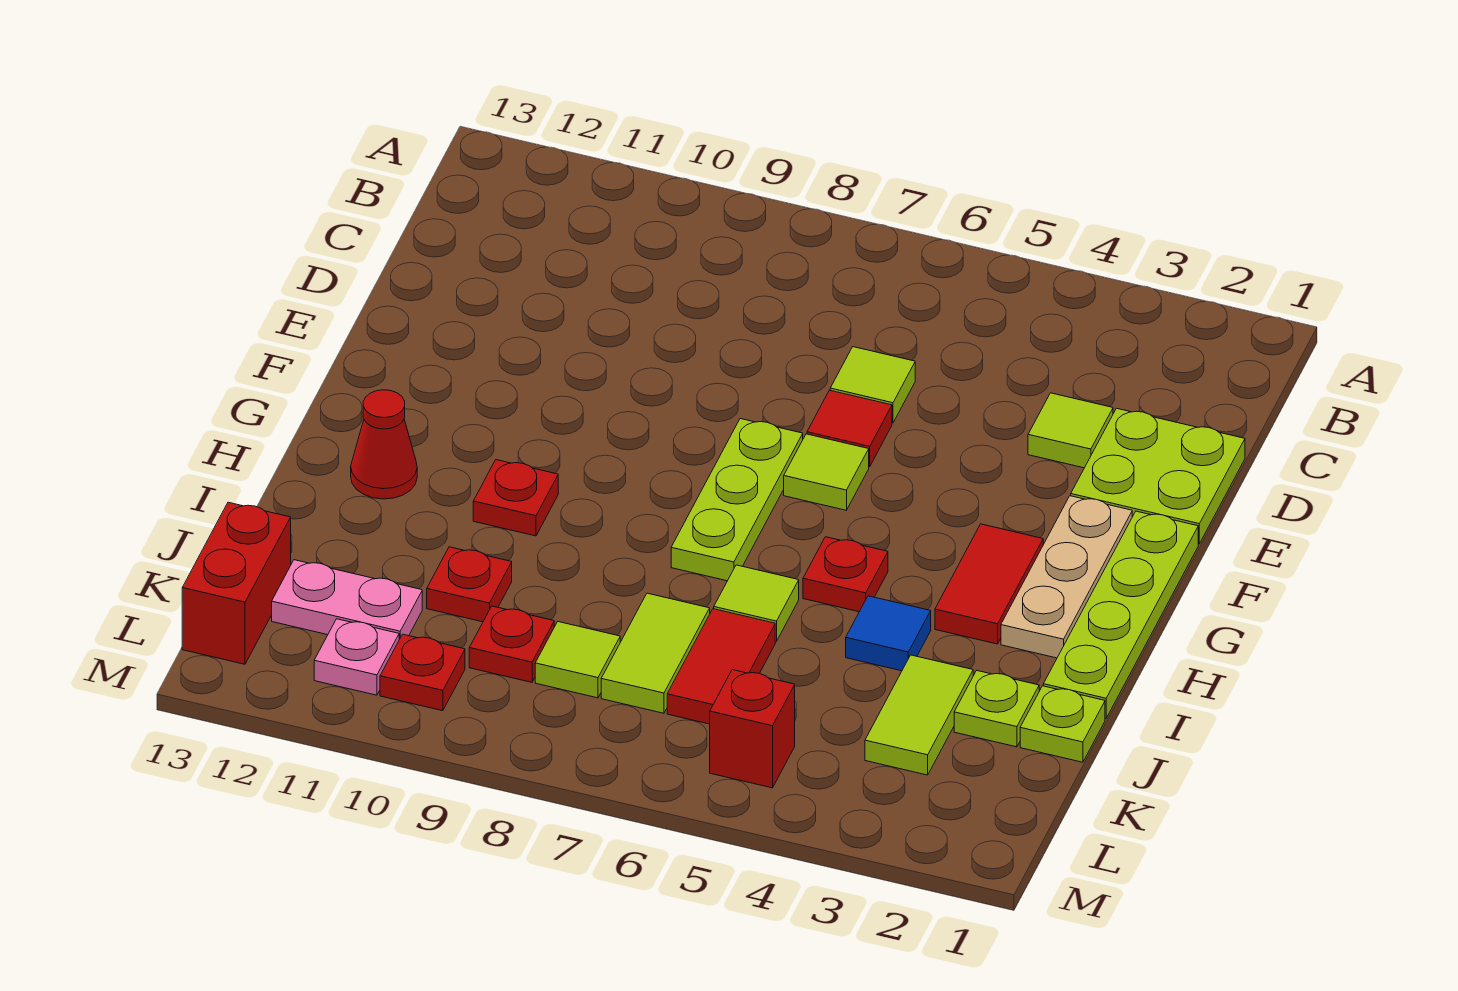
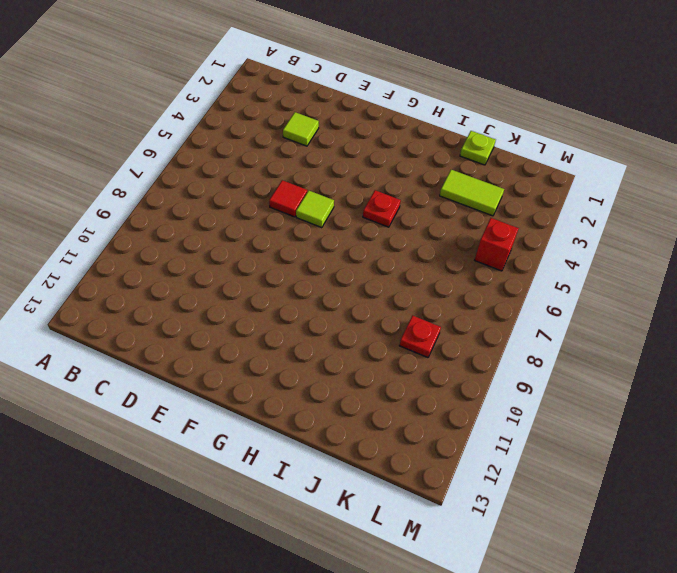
none -> lime 2x2 plate [1071,408,1245,544]
none -> lime 1x1 tile [830,347,915,423]
none -> lime 1x4 plate [1043,511,1198,719]

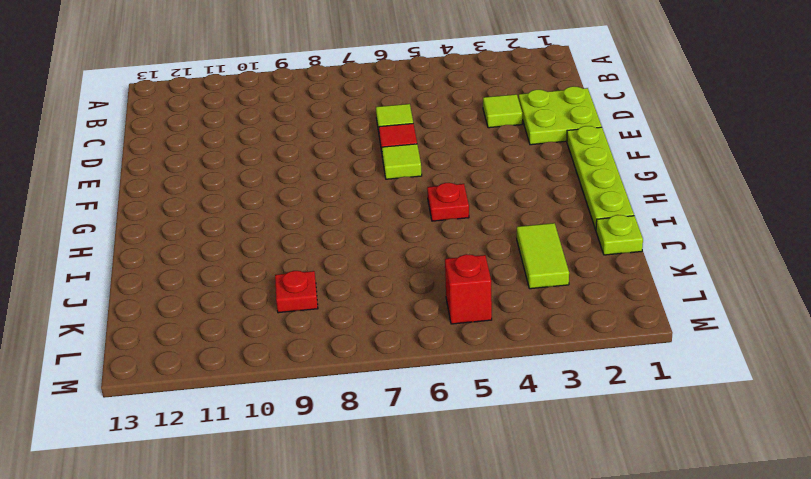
none -> tan 1x3 plate [1001,496,1132,658]
none -> lime 1x3 plate [671,419,803,581]
none -> red 1x2 tile [935,524,1043,644]

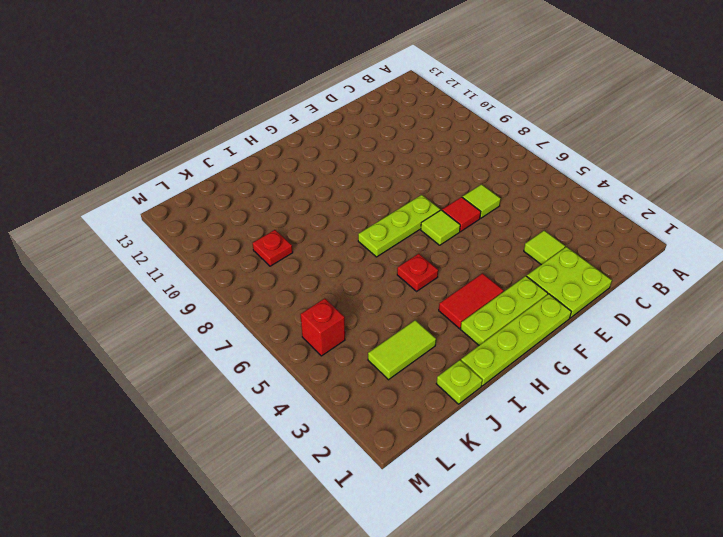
lime 1x3 plate [461,276,548,345] -> tan 1x3 plate [1001,496,1132,658]
none -> red 1x1 plate [473,460,558,536]
none -> red 1x1 cone [351,390,417,499]
none -> blue 1x1 tile [846,596,931,671]

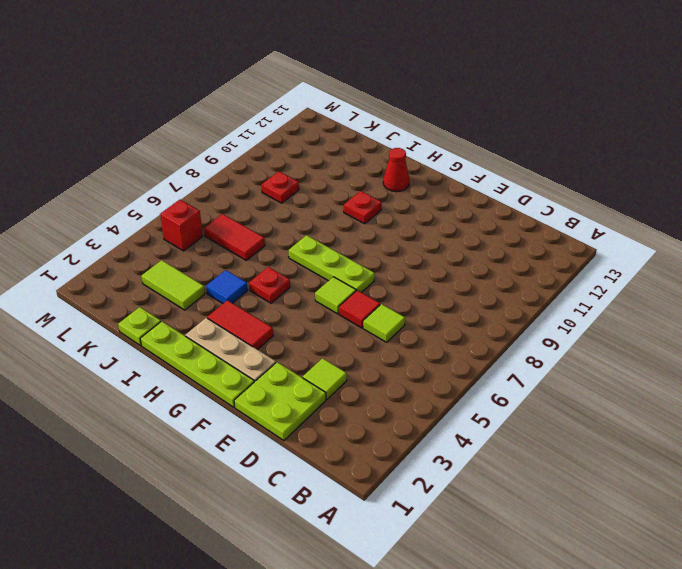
none -> lime 1x1 tile [714,565,799,641]
none -> lime 1x1 plate [954,671,1039,747]
none -> lime 1x2 tile [601,593,710,713]

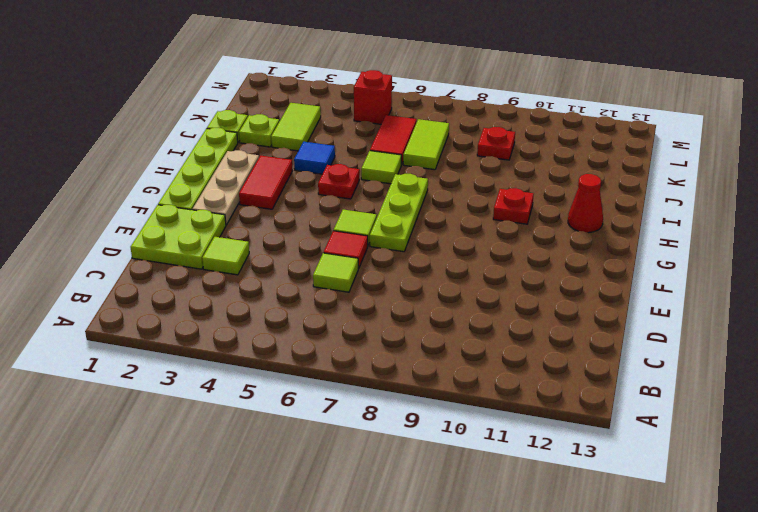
none -> red 1x1 plate [427,547,512,622]
none -> lime 1x1 tile [535,622,620,698]
none -> pink 1x2 plate [272,560,422,639]

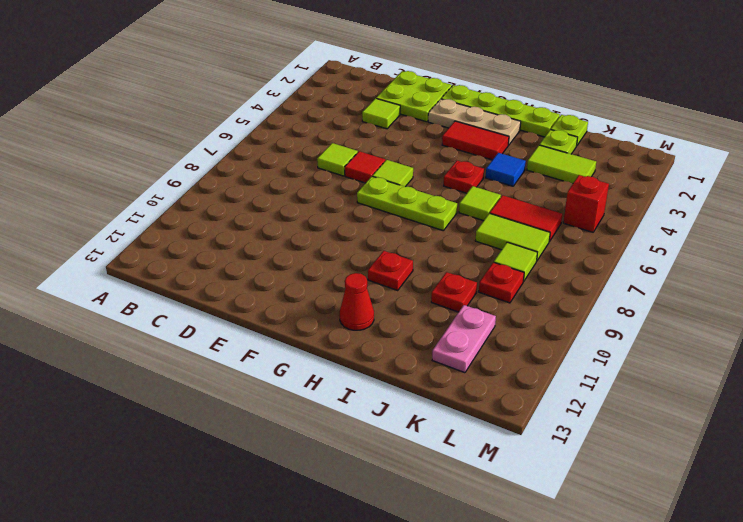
none -> red 1x2 brick [182,502,291,664]
none -> red 1x1 plate [380,634,465,711]
none -> pink 1x1 plate [314,619,399,695]

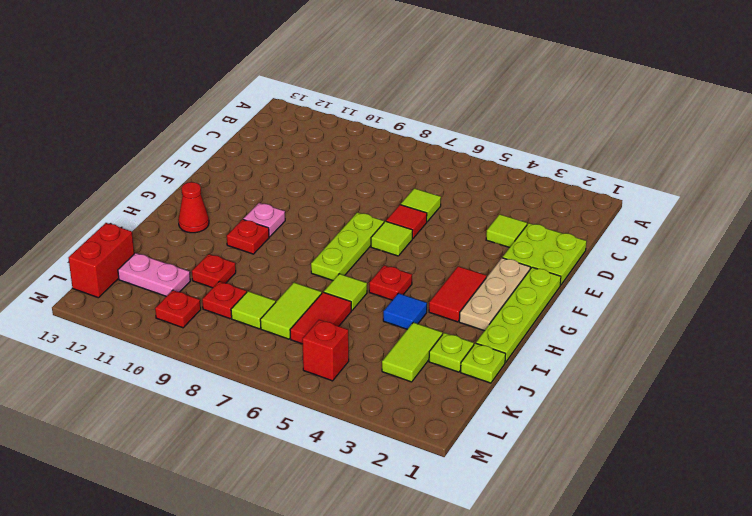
pink 1x1 plate [243,203,285,237] -> pink 1x1 plate moved to [314,619,399,695]

